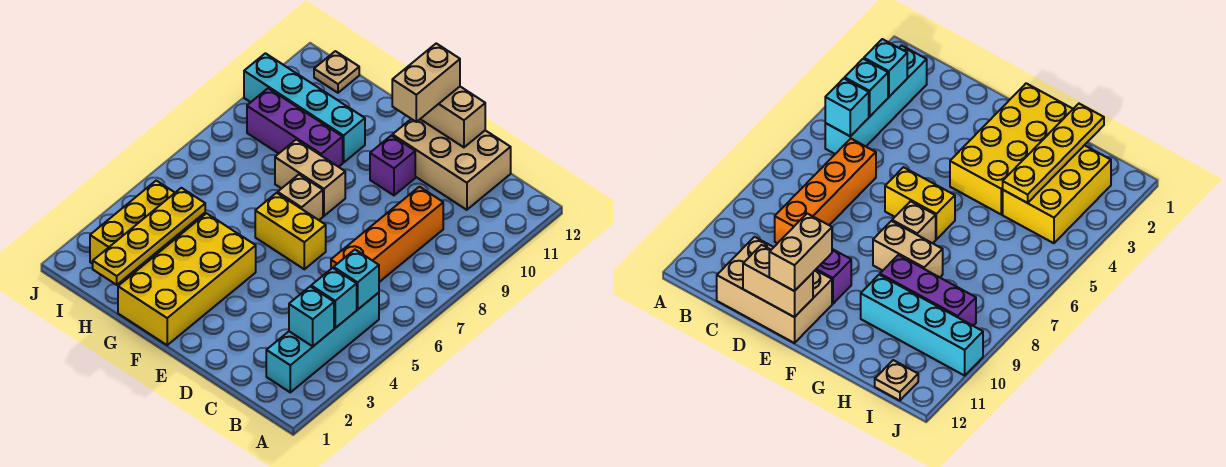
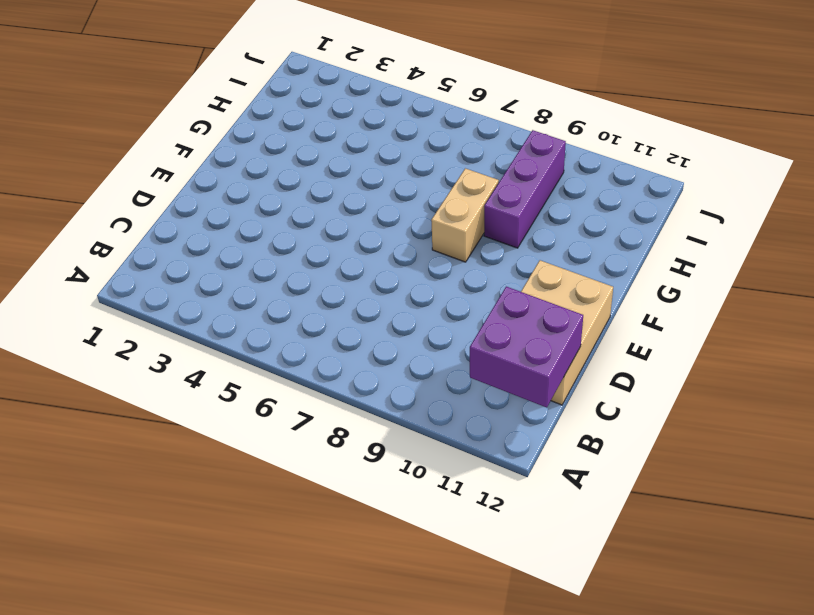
purple 2x2 brick [470,287,583,408] -> none
none -> cyan 1x4 brick [266,293,379,392]
none -> orange 1x4 brick [331,187,443,282]
none -> yellow 1x2 brick [255,193,326,269]

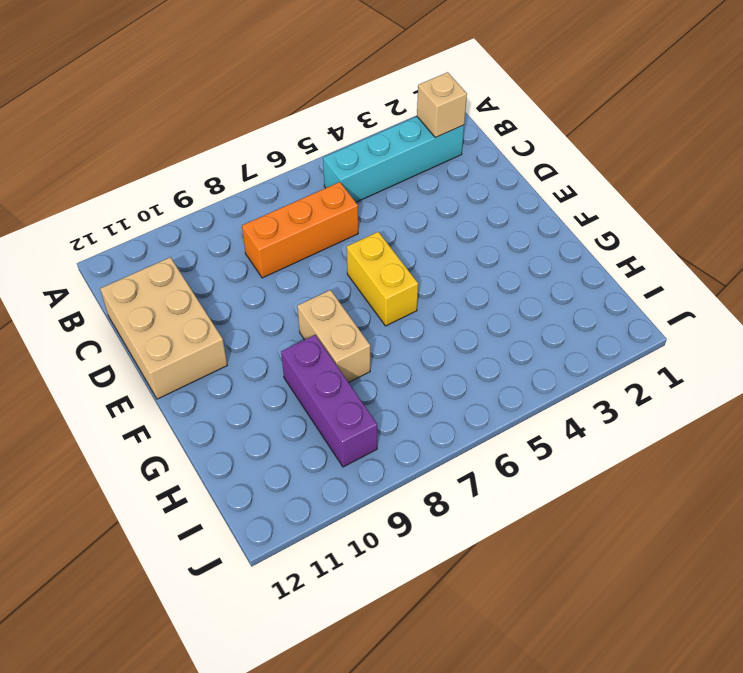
tan 1x1 brick [417,72,467,138] -> tan 1x1 brick moved to [278,175,323,220]
orange 1x3 brick [242,182,358,278] -> orange 1x4 brick [331,187,443,282]
none -> purple 1x1 brick [370,135,415,195]
none -> yellow 2x4 brick [118,213,256,345]
none -> cyan 1x4 brick [244,53,365,163]

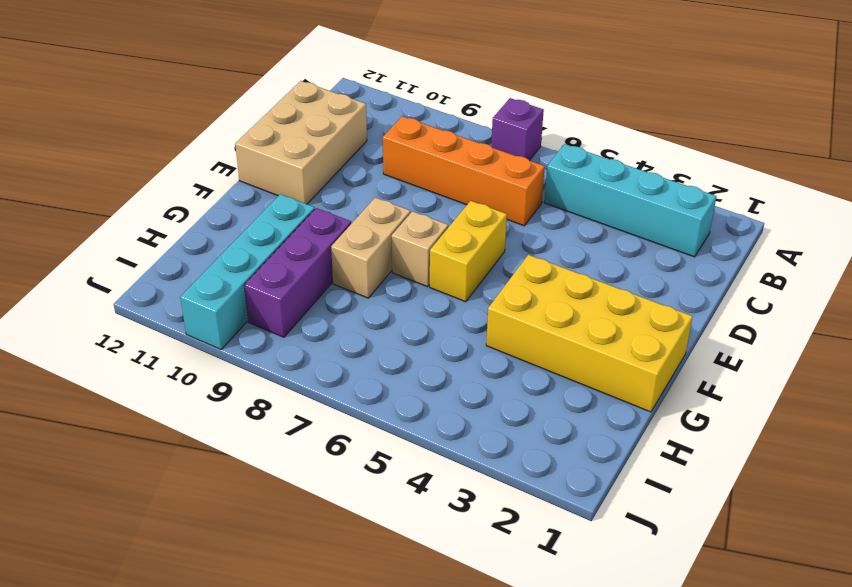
purple 1x1 brick [491,98,544,160] -> purple 1x1 brick moved to [370,135,415,195]
none -> yellow 2x3 brick [90,181,205,283]
none -> tan 1x1 plate [314,51,359,93]
none -> cyan 1x1 brick [289,286,334,346]

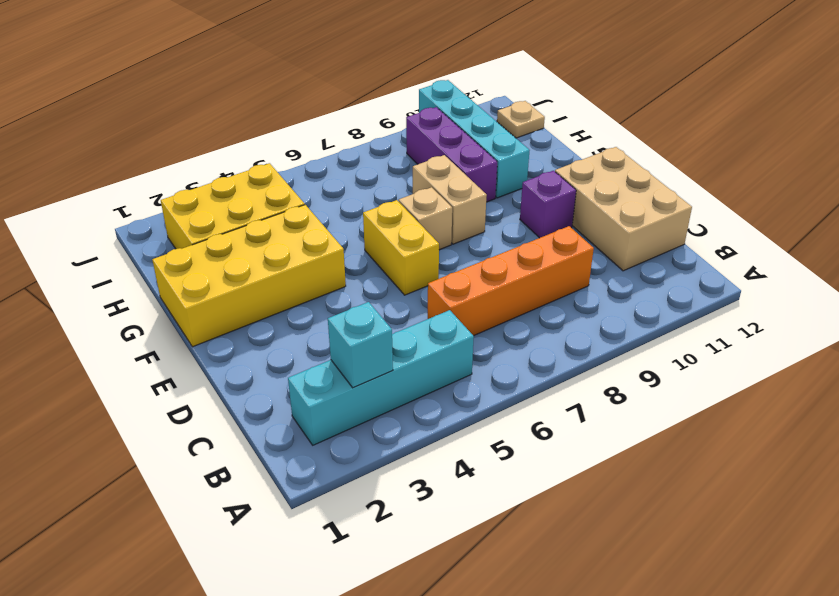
none -> cyan 1x1 brick [311,268,357,328]
none -> cyan 1x1 brick [334,250,379,309]
none -> tan 1x2 brick [421,87,485,147]

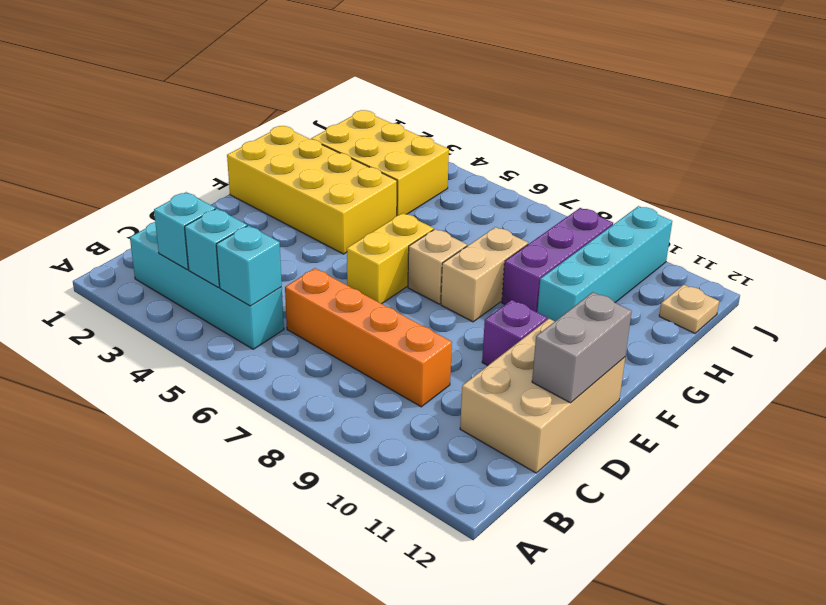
grey 1x2 brick [532,292,632,403] -> tan 1x2 brick [421,87,485,147]
none -> yellow 1x4 plate [93,188,205,285]
none -> tan 1x2 brick [392,43,460,122]

